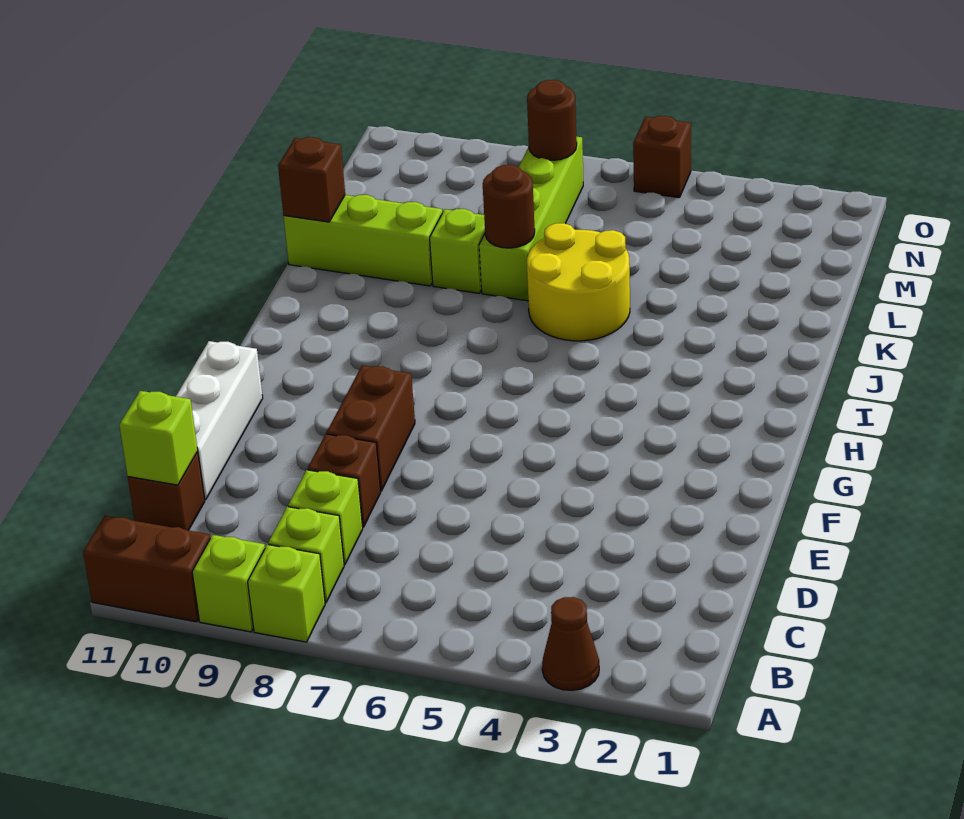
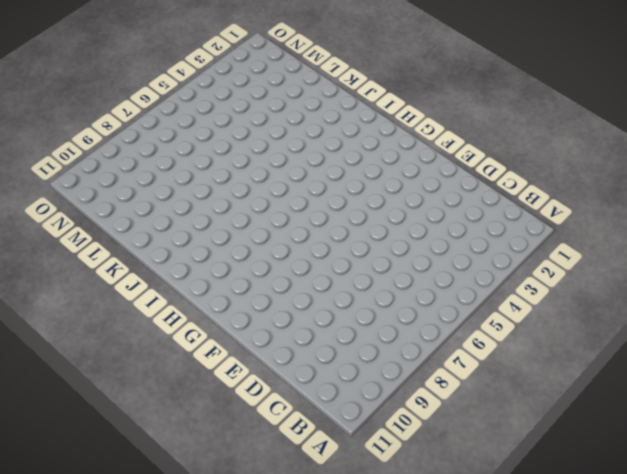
none -> brown 1x1 cone [542,597,599,690]
none -> lime 1x1 brick [248,544,325,642]
none -> lime 1x1 brick [192,535,265,632]

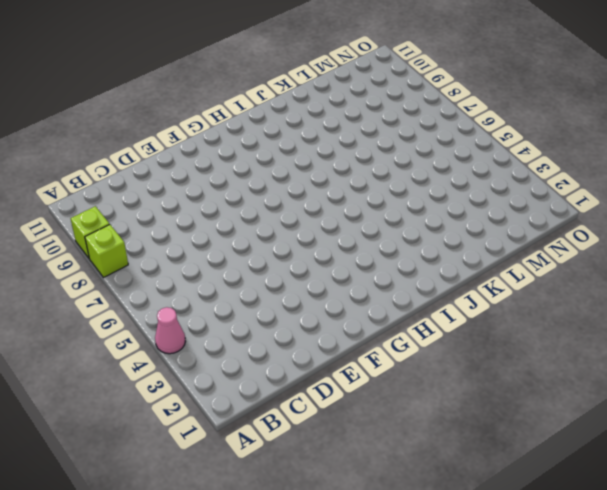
pink 1x1 cone [155,307,185,354] -> none
none -> brown 1x1 cone [542,597,599,690]
none -> brown 1x2 brick [83,516,210,622]
none -> lime 1x1 brick [268,507,344,603]

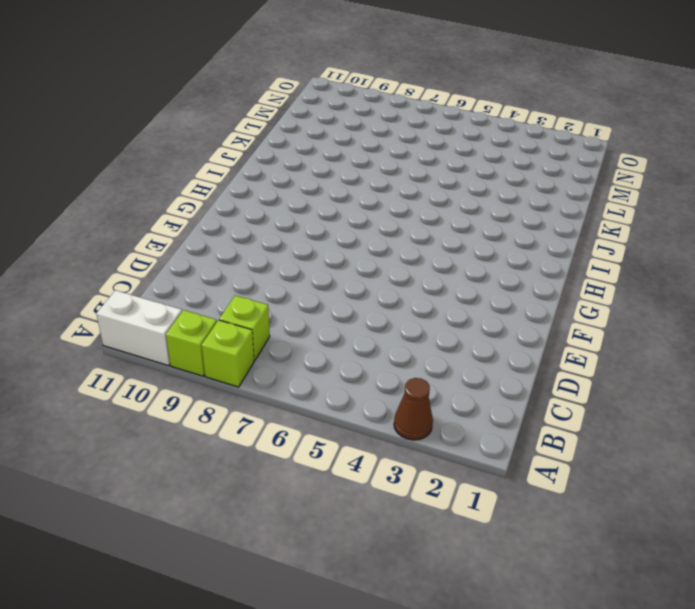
white 1x2 brick [96,290,182,366] -> brown 1x2 brick [83,516,210,622]
none -> lime 1x1 brick [288,470,363,564]
none -> brown 1x1 brick [128,452,205,530]
none -> brown 1x1 brick [308,434,381,527]

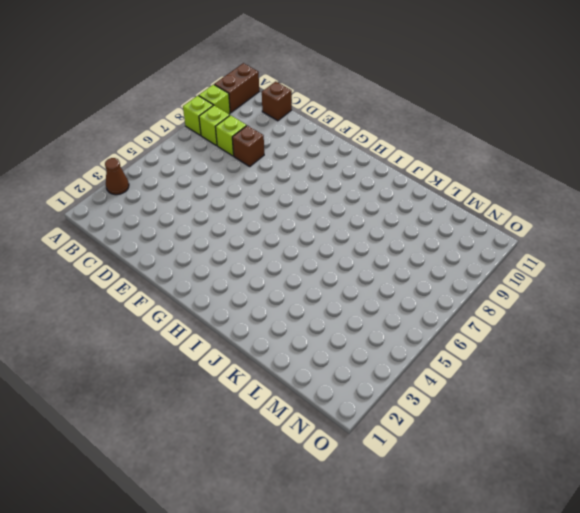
none -> white 1x3 brick [176,341,263,500]
none -> brown 1x2 brick [326,366,415,491]
none -> yellow 2x2 round brick [527,223,630,341]

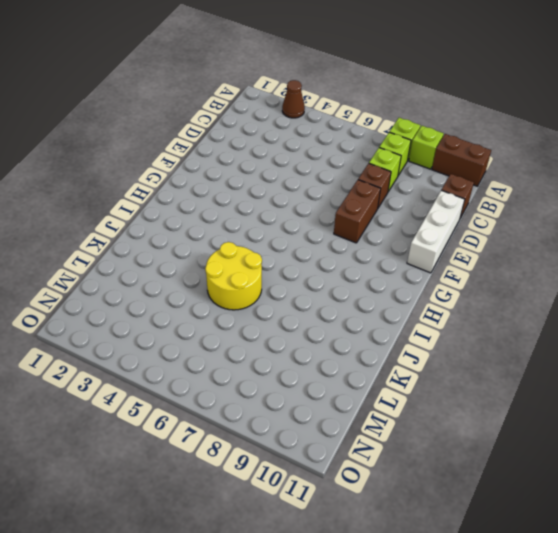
none -> lime 1x4 brick [479,137,583,301]
none -> lime 1x1 brick [430,209,485,293]
none -> lime 1x3 brick [284,195,442,286]

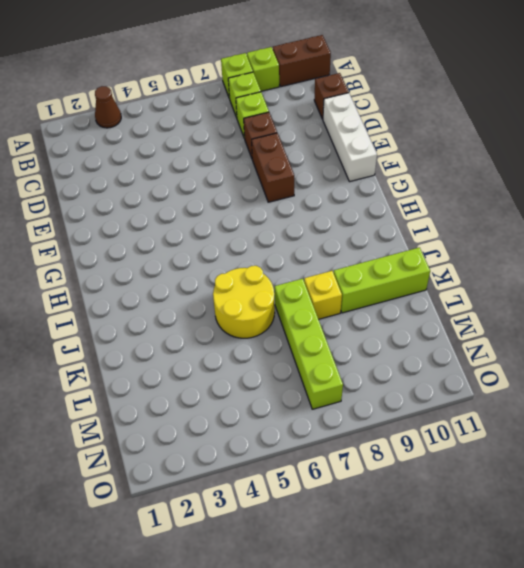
yellow 1x1 brick [304,271,342,319] -> lime 1x1 brick [430,209,485,293]
none -> brown 1x1 brick [633,116,691,198]
none -> lime 1x1 brick [119,391,198,485]
none -> brown 1x1 round brick [483,165,535,248]

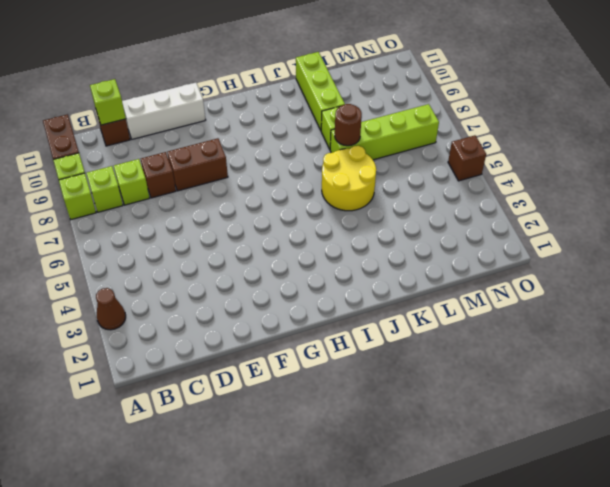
none -> brown 1x1 brick [278,137,345,222]
none -> brown 1x1 round brick [527,80,577,160]

